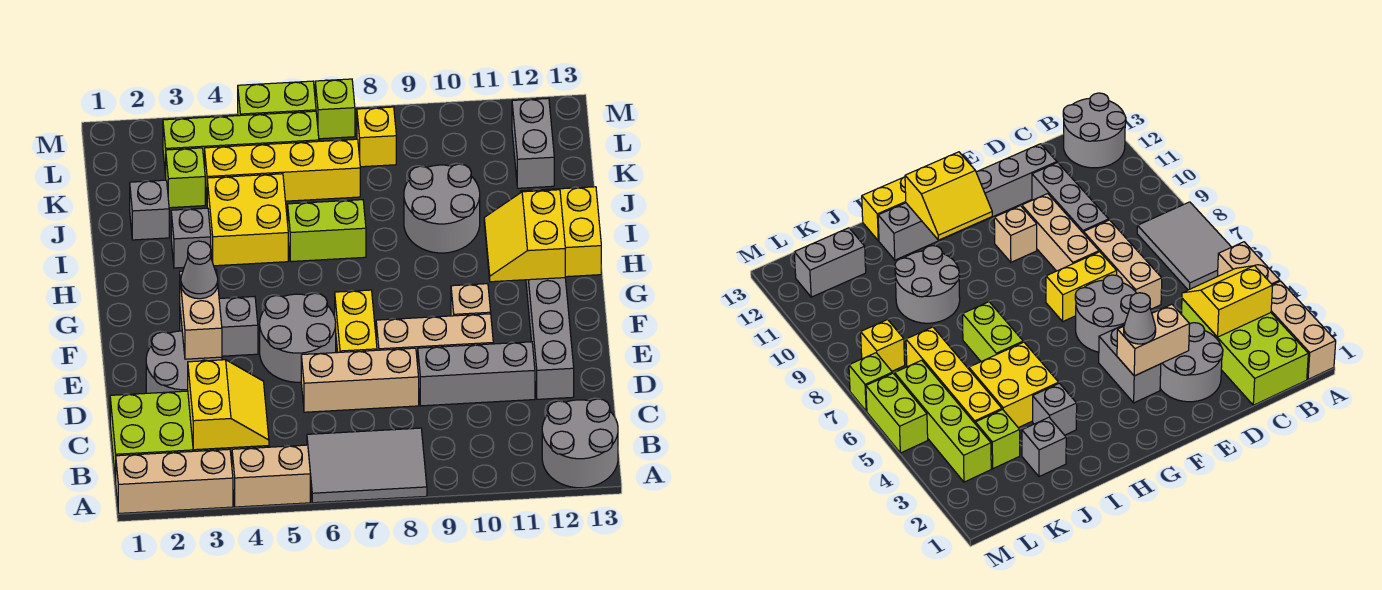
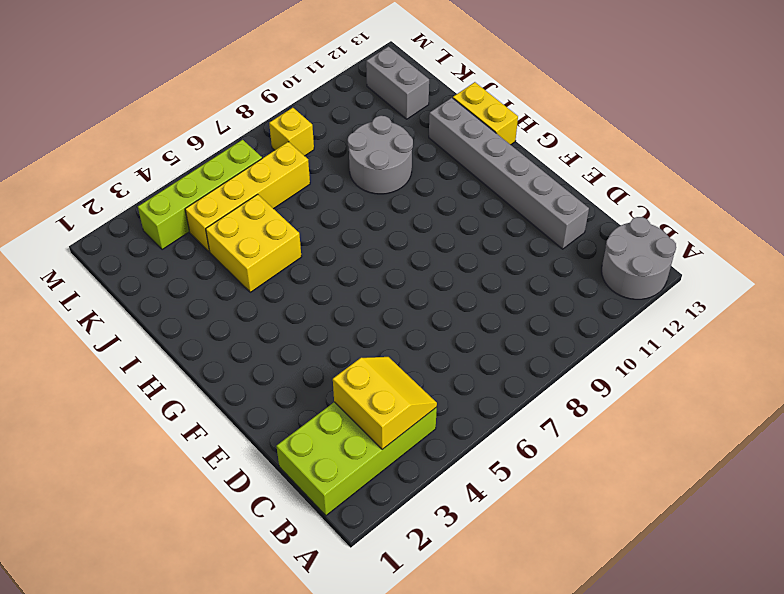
none -> tan 1x3 brick [116,449,233,513]
none -> tan 1x2 brick [232,445,310,507]
none -> grey 2x3 tile [307,428,427,503]
none -> grey 2x2 round brick [146,331,222,393]

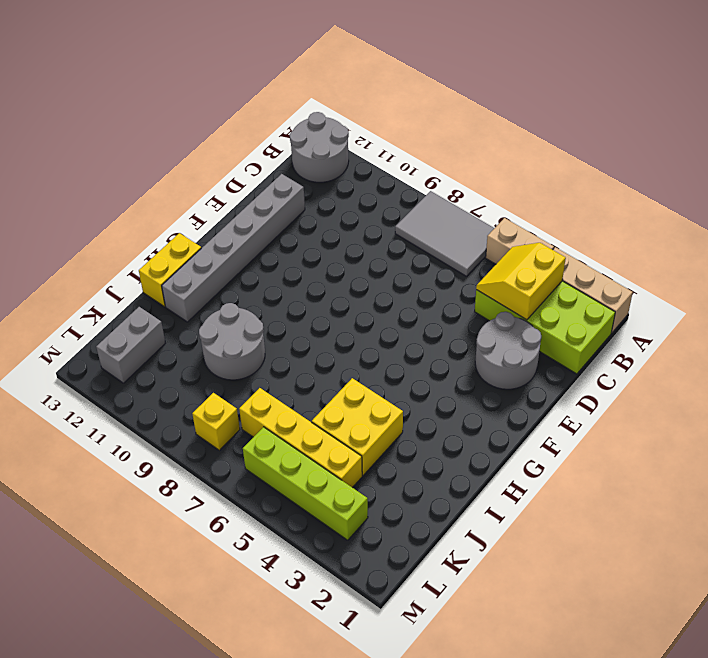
none -> tan 1x3 brick [301,348,419,412]
none -> grey 1x3 brick [418,342,535,406]
none -> grey 2x2 round brick [260,293,336,382]
none -> yellow 1x2 brick [335,290,377,352]

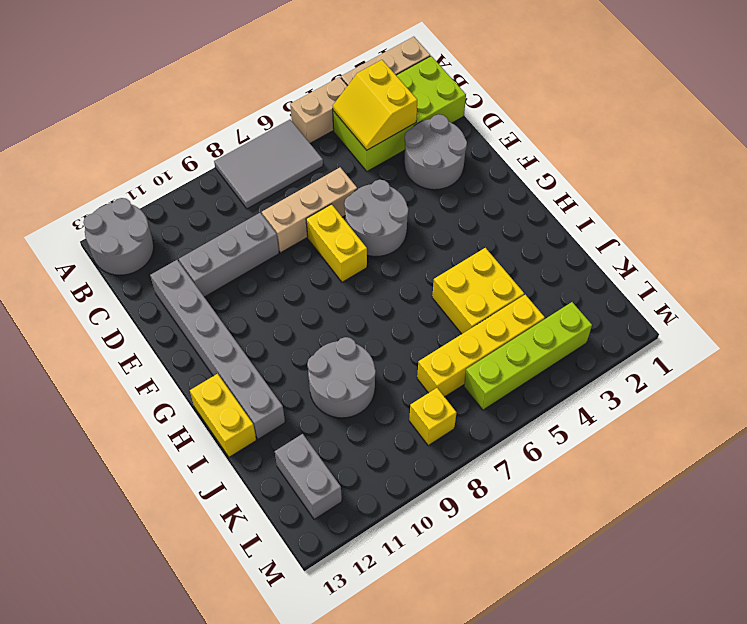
none -> tan 1x3 brick [376,314,493,365]
none -> grey 1x2 brick [180,297,258,356]
none -> tan 1x1 brick [451,284,491,316]
none -> grey 1x1 brick [171,208,211,268]

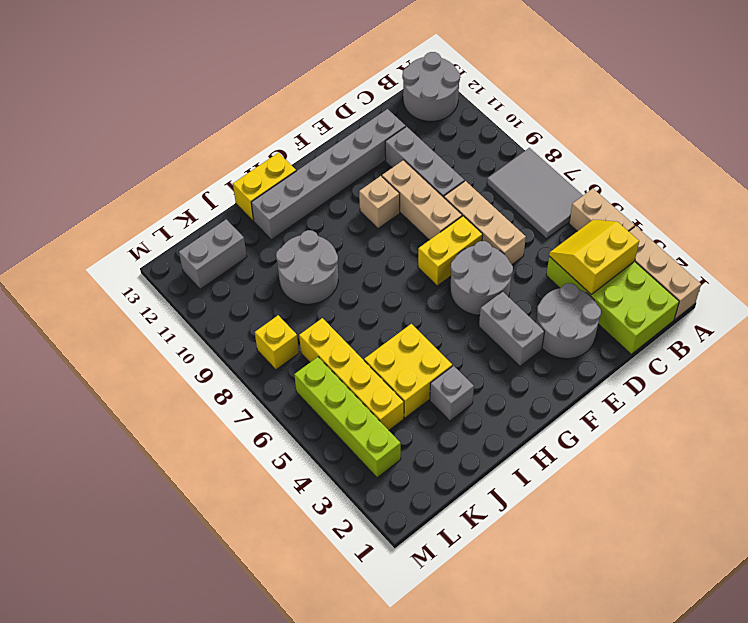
none -> lime 1x2 brick [288,200,366,261]
none -> grey 1x1 brick [130,180,169,240]
none -> lime 1x1 brick [166,148,205,208]
none -> lime 1x2 brick [238,81,316,116]

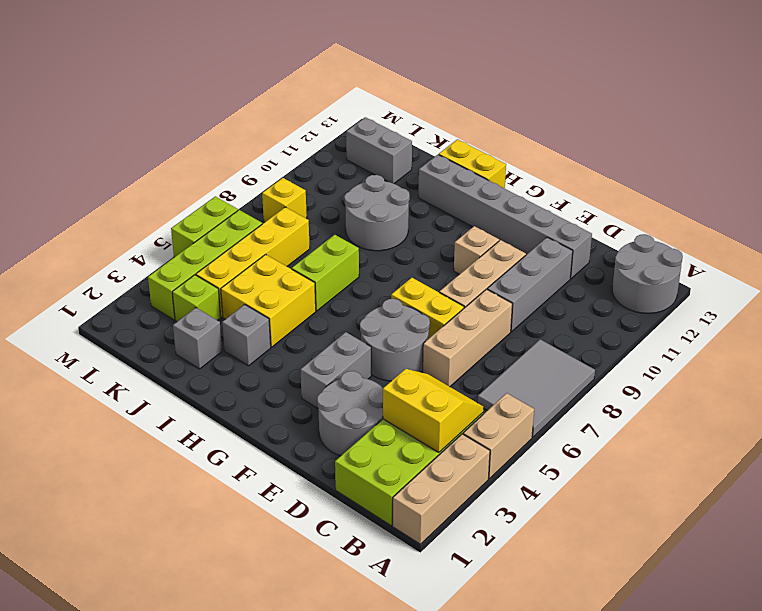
none -> lime 1x1 brick [315,79,355,139]
none -> tan 1x2 brick [180,269,222,359]
none -> yellow 2x2 slope [484,190,565,282]
none -> grey 1x1 cone [181,241,218,299]

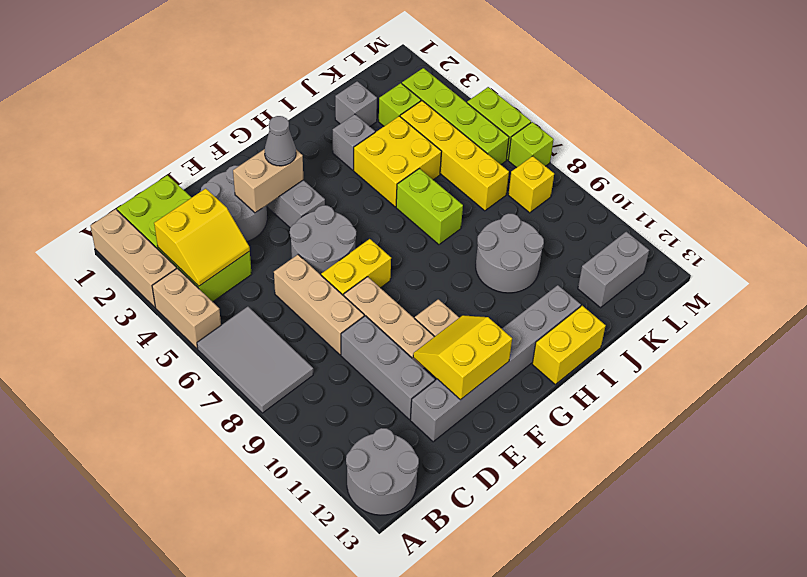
yellow 2x2 slope [413,315,512,400] -> yellow 2x2 slope moved to [484,190,565,282]

